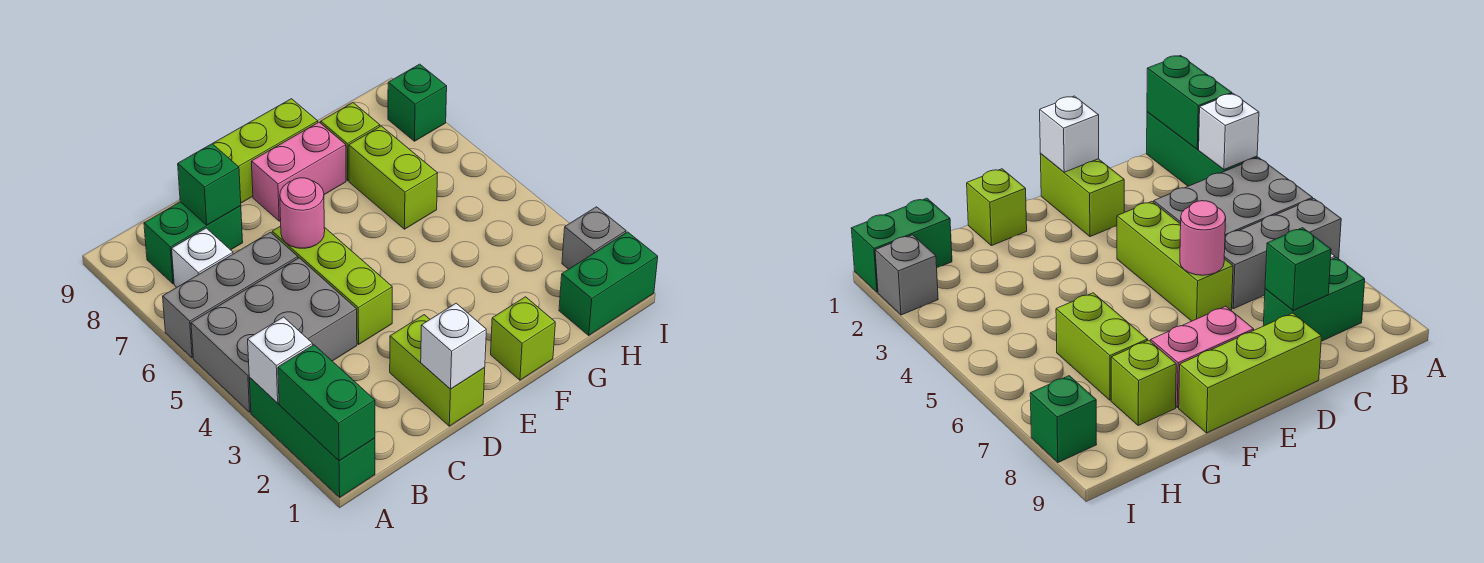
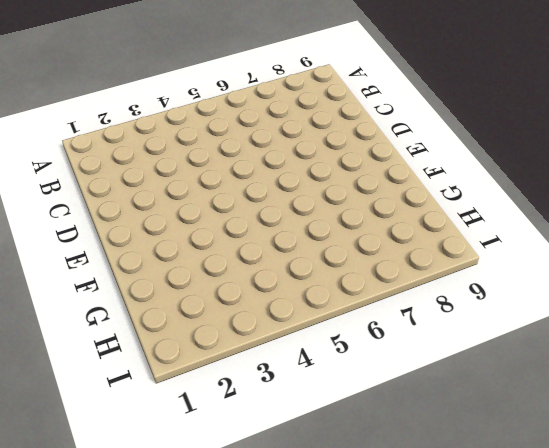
none -> green 1x3 brick [249,377,375,497]
none -> grey 2x3 brick [191,258,357,412]
none -> grey 1x3 brick [163,232,298,358]

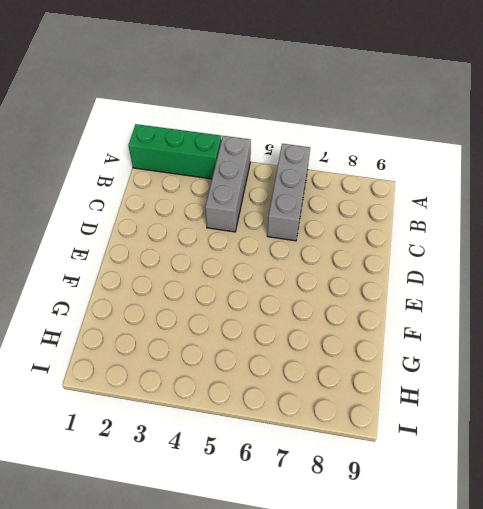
grey 1x3 brick [205,136,251,232] -> grey 2x3 brick [191,258,357,412]
none -> white 1x1 brick [172,228,233,287]
none -> green 1x2 brick [144,202,243,284]
none -> lime 1x2 brick [390,315,485,426]

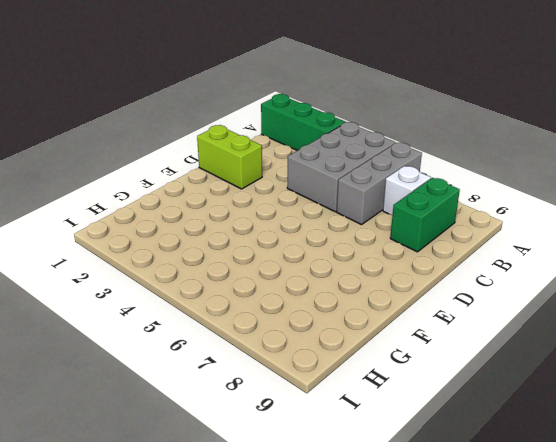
none -> lime 1x3 brick [272,226,392,344]
none -> lime 1x3 brick [213,99,318,203]
none -> pink 1x2 brick [251,122,346,221]

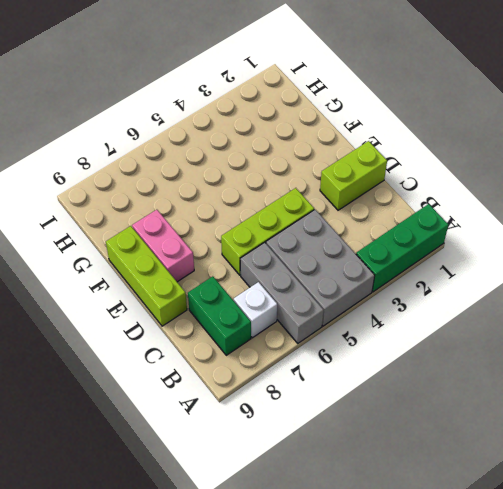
none -> lime 1x1 brick [491,297,555,380]
none -> lime 1x2 brick [349,126,438,229]
none -> lime 1x1 brick [321,103,380,181]

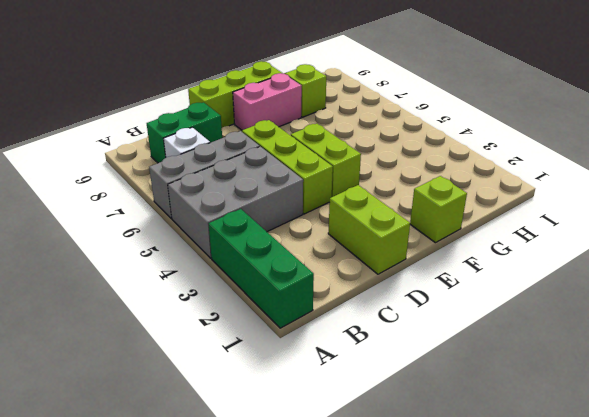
lime 1x2 brick [291,124,361,197] -> lime 1x2 brick moved to [349,126,438,229]
none -> green 1x2 brick [559,232,658,335]
none -> grey 1x1 brick [562,207,626,269]
none -> green 1x1 brick [388,64,447,141]

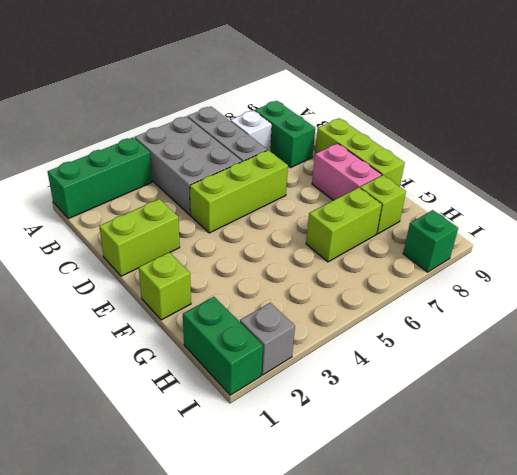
none -> green 1x2 brick [278,345,375,461]
none -> white 1x1 brick [248,317,313,403]
none -> green 1x1 brick [178,144,241,225]

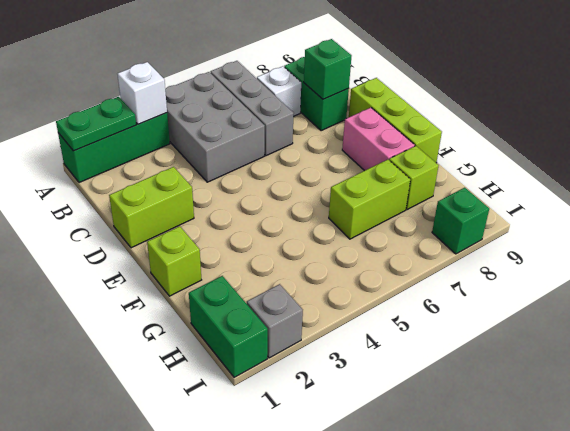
green 1x2 plate [56,97,136,151] -> green 1x2 brick [278,345,375,461]
none -> lime 1x3 brick [272,226,392,344]
none -> white 1x1 brick [421,303,486,389]
none -> pink 1x1 round brick [280,178,325,248]

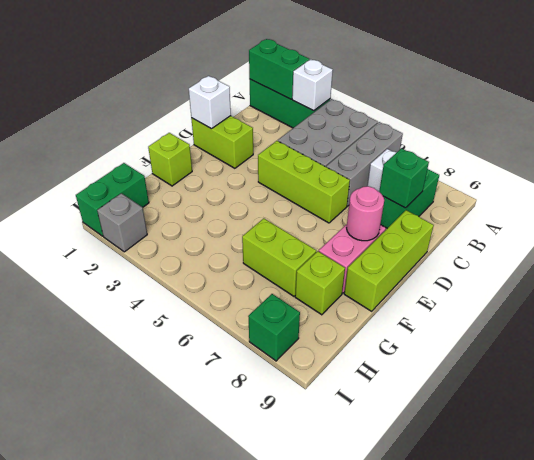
pink 1x1 round brick [347,186,384,241] -> pink 1x1 round brick moved to [280,178,325,248]

